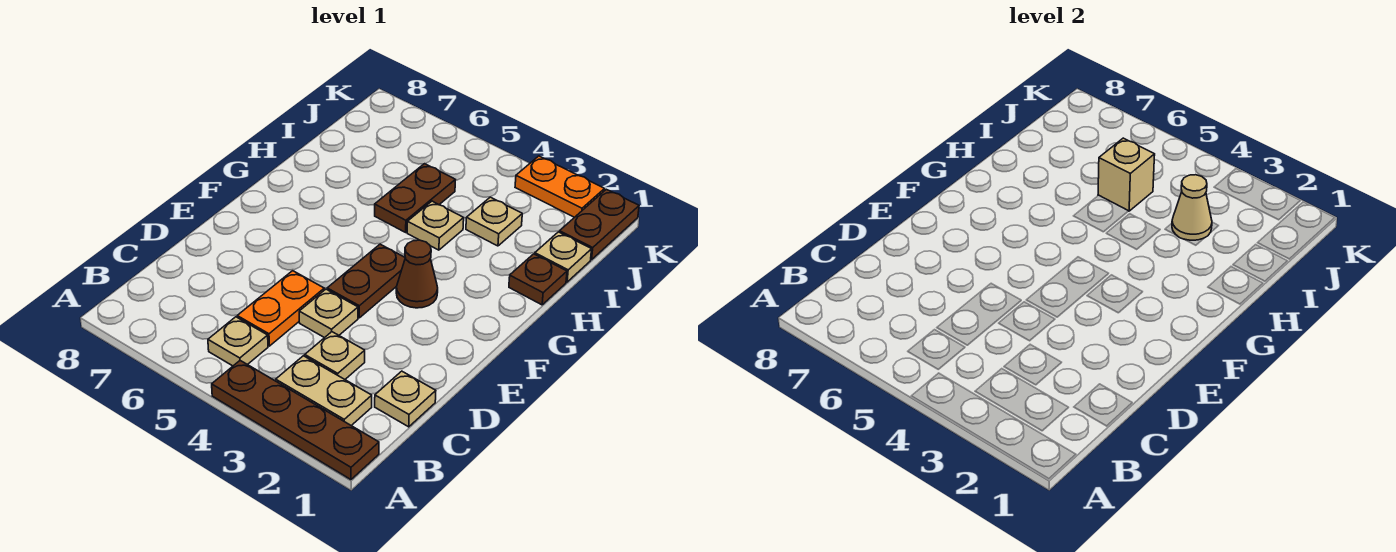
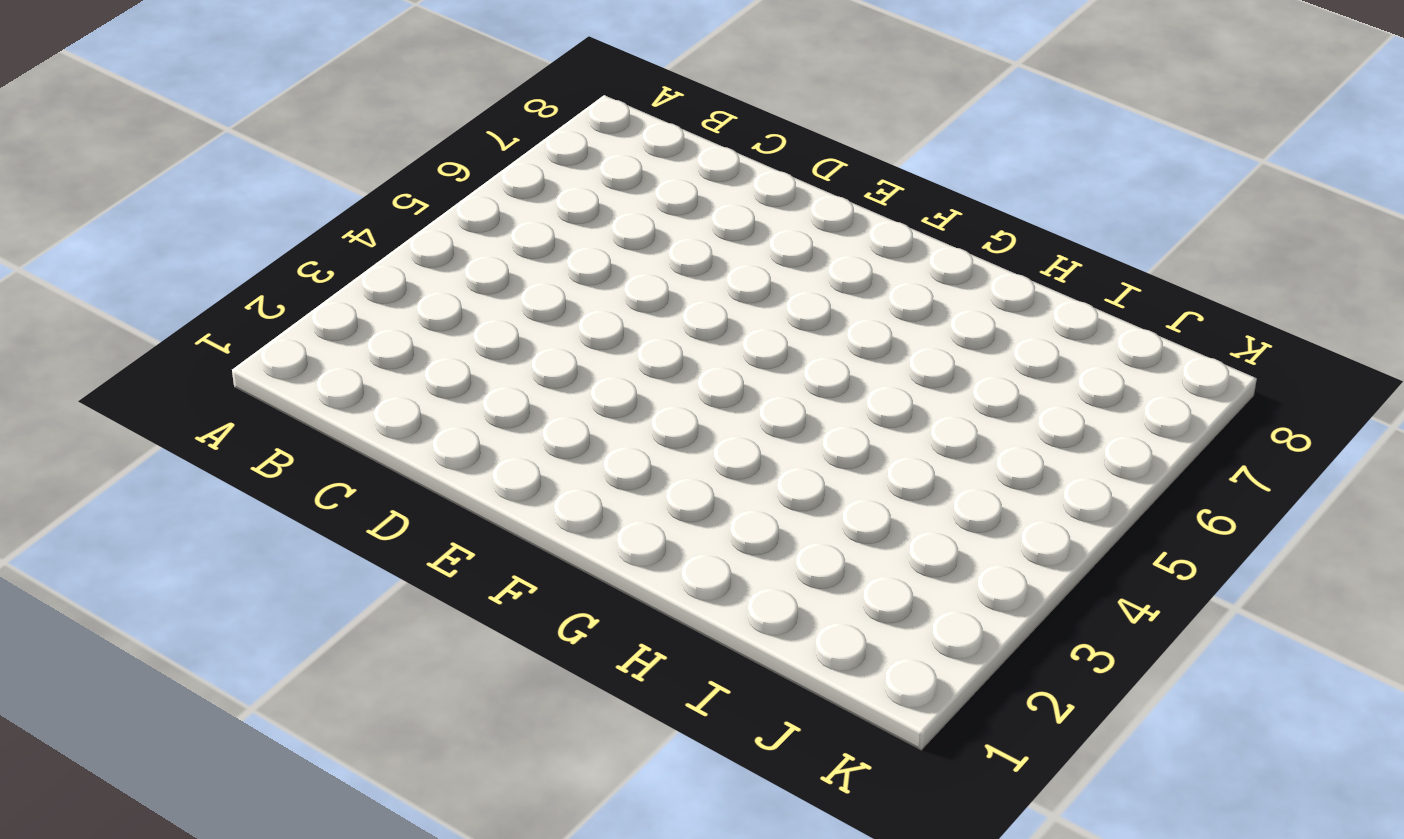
none -> brown 1x4 plate [212,361,379,480]
none -> tan 1x2 plate [276,356,372,426]
none -> tan 1x1 plate [208,317,268,366]

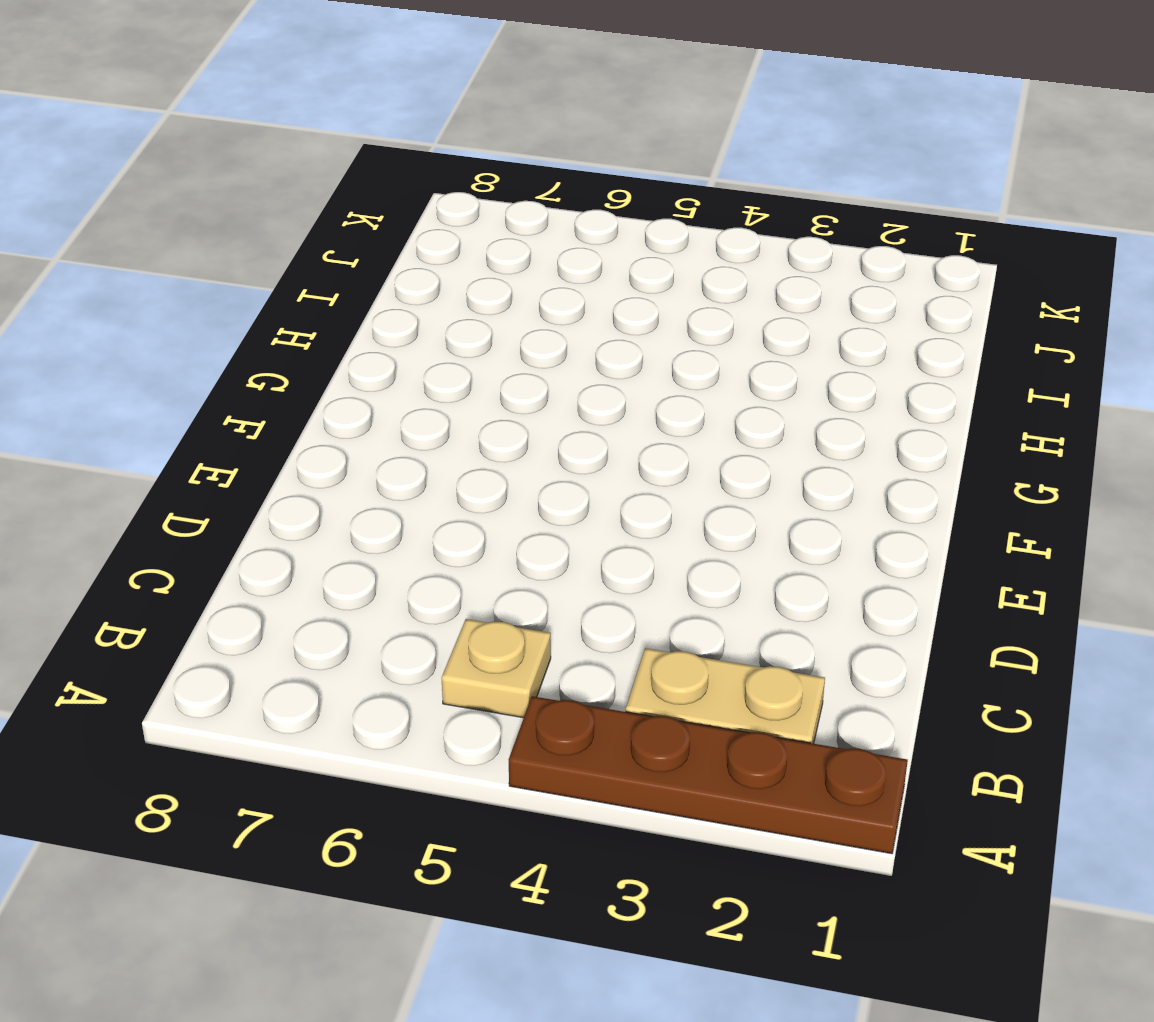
none -> tan 1x1 plate [375,371,436,427]
none -> tan 1x1 plate [305,332,365,379]
none -> orange 1x2 plate [237,271,324,346]

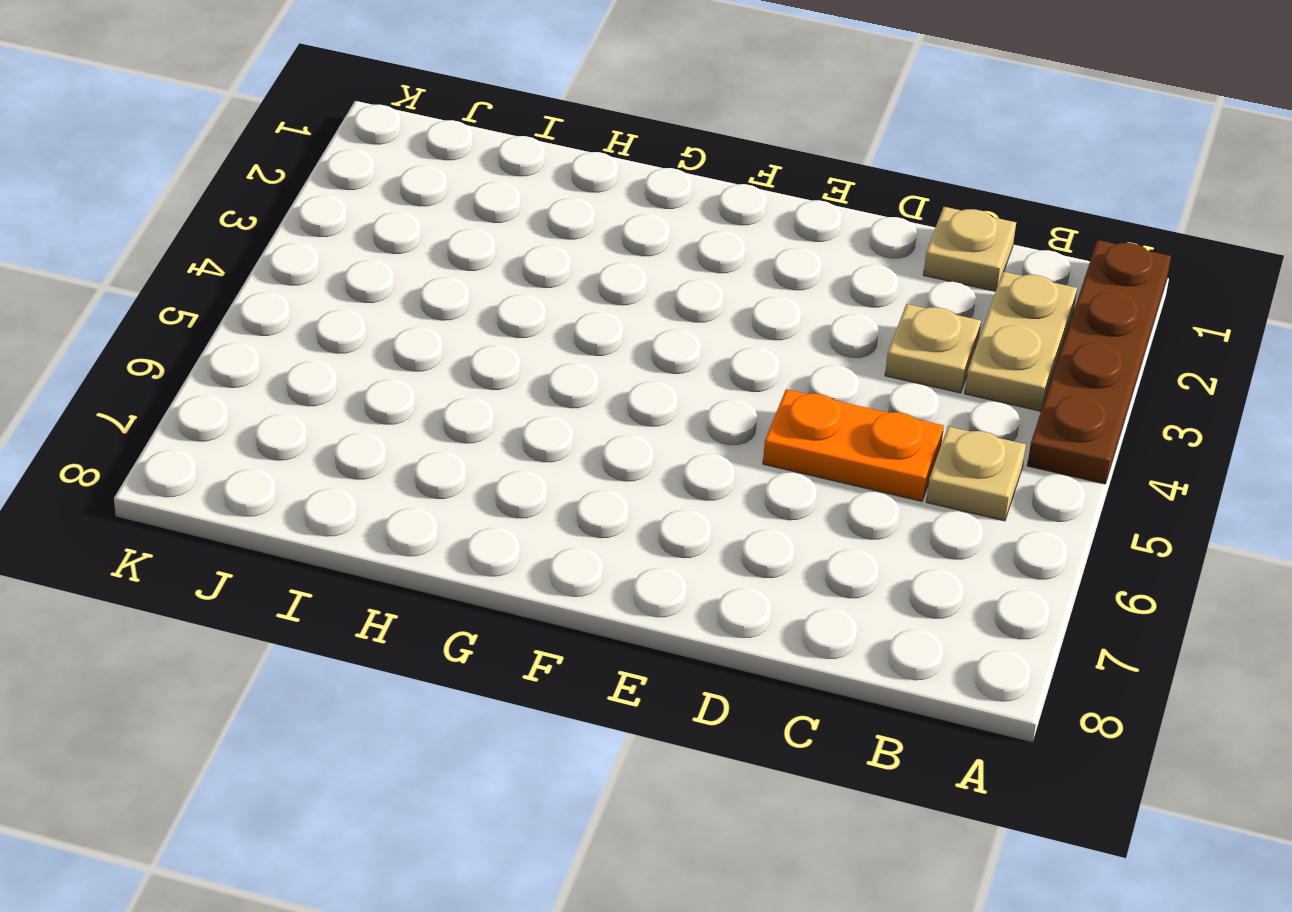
none -> tan 1x1 plate [299,289,358,338]
none -> brown 1x2 plate [327,244,405,318]
none -> brown 1x1 cone [396,240,438,308]

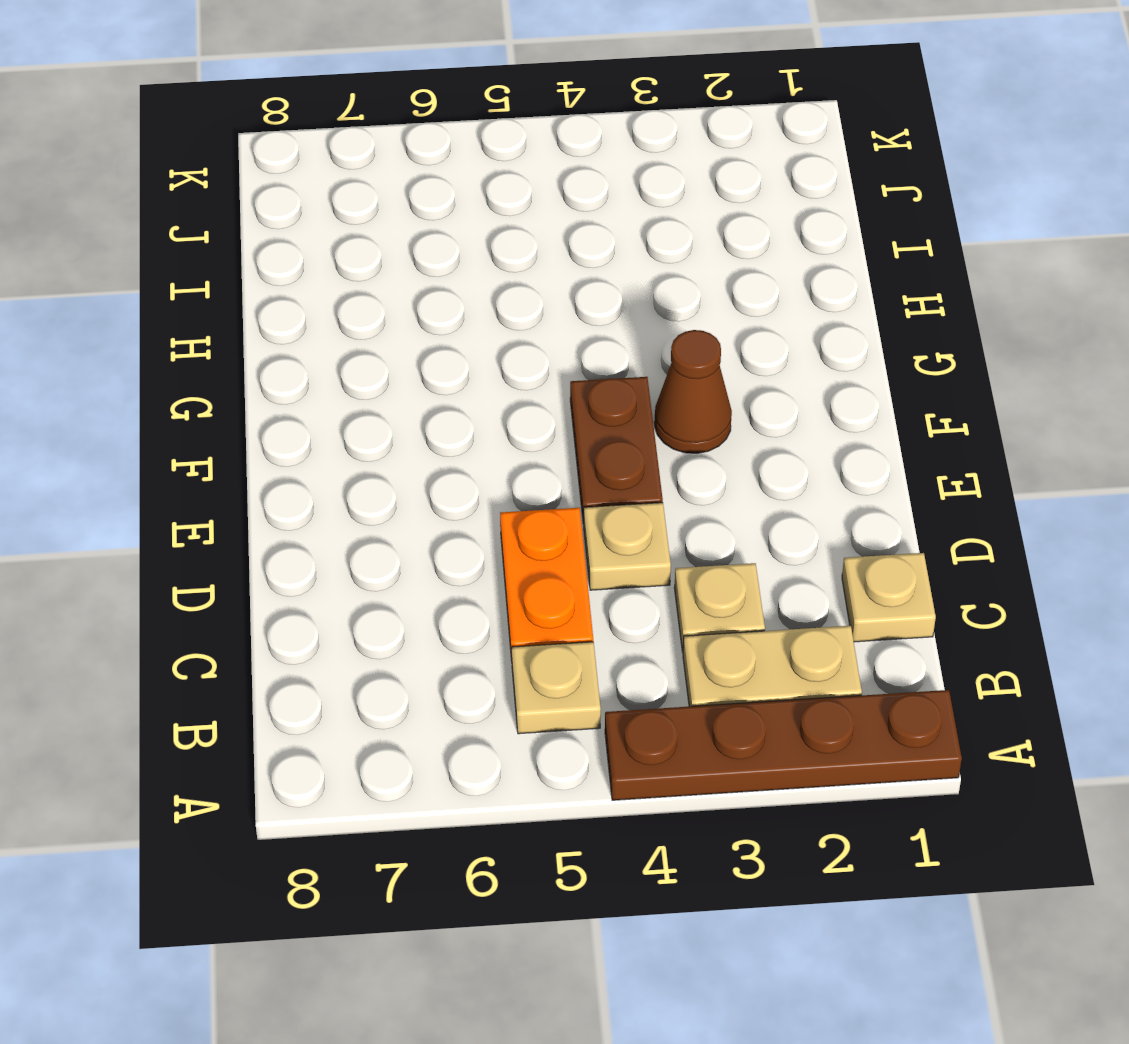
none -> brown 1x1 plate [509,254,567,305]
none -> tan 1x1 plate [407,201,464,250]
none -> brown 1x2 plate [375,164,455,232]

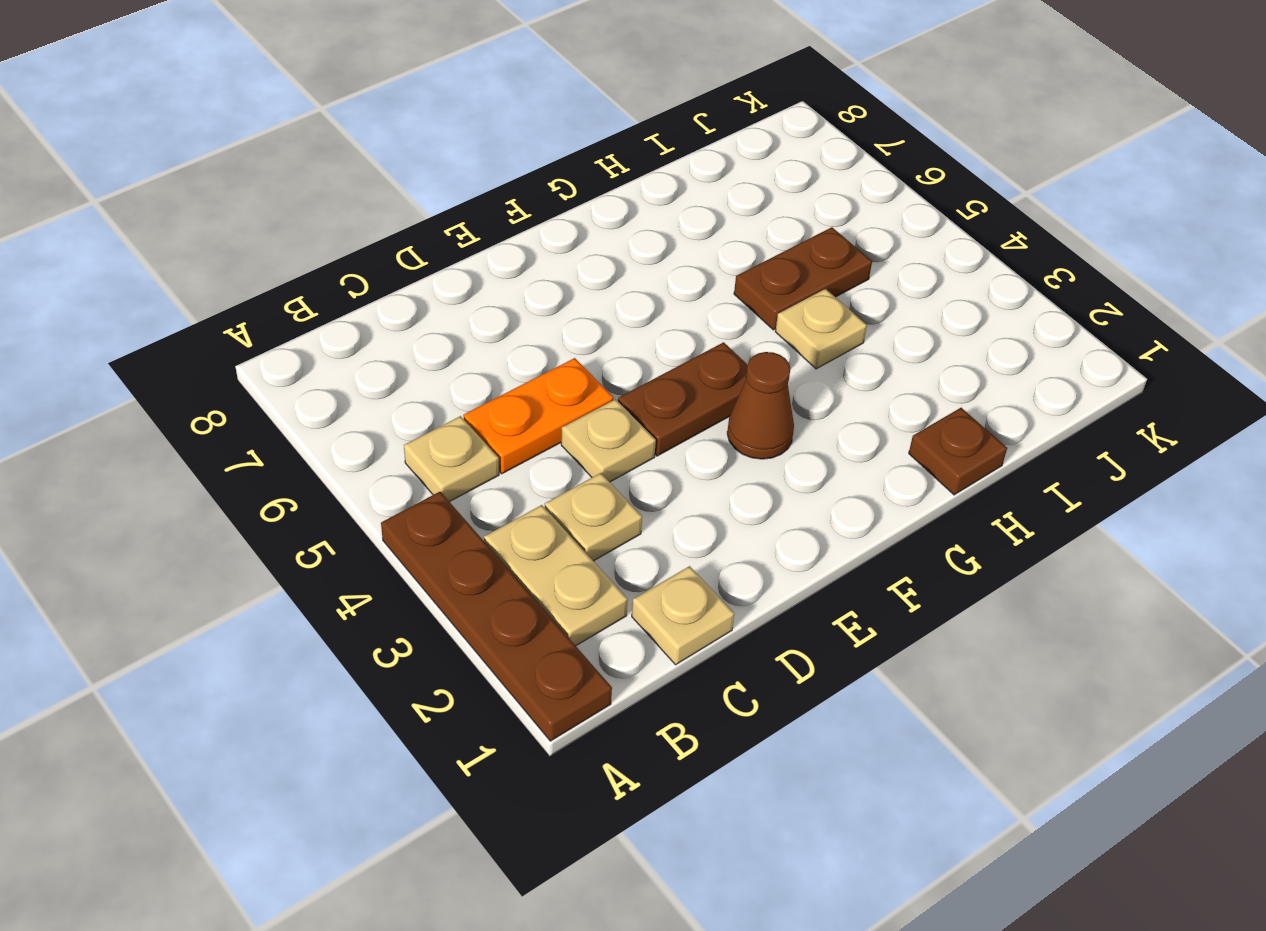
none -> tan 1x1 plate [535,232,592,282]
none -> tan 1x1 plate [466,197,522,246]
none -> brown 1x2 plate [559,189,639,260]

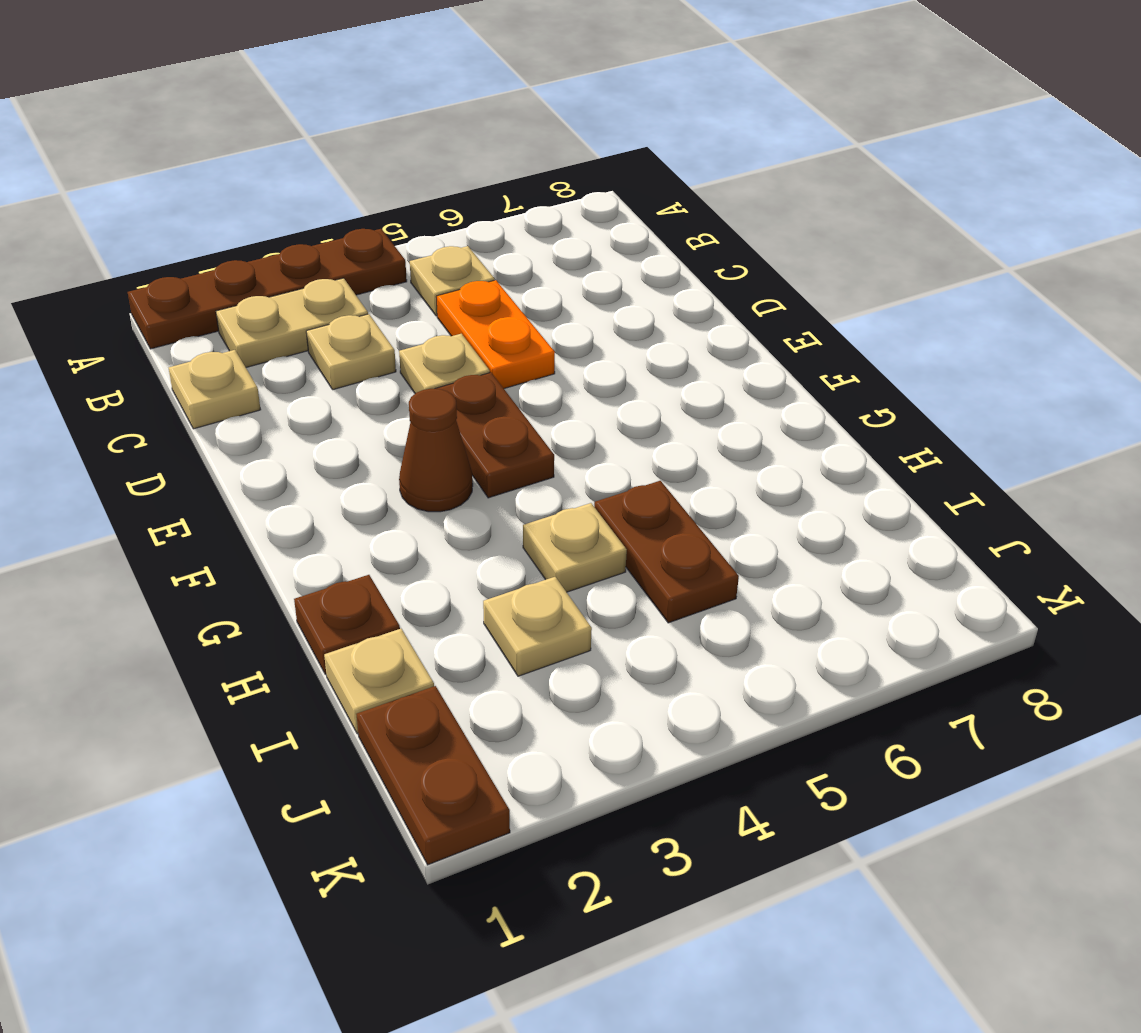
none -> orange 1x2 plate [515,156,605,217]
none -> tan 1x1 cone [1172,175,1212,240]
none -> tan 1x1 brick [1098,138,1155,211]

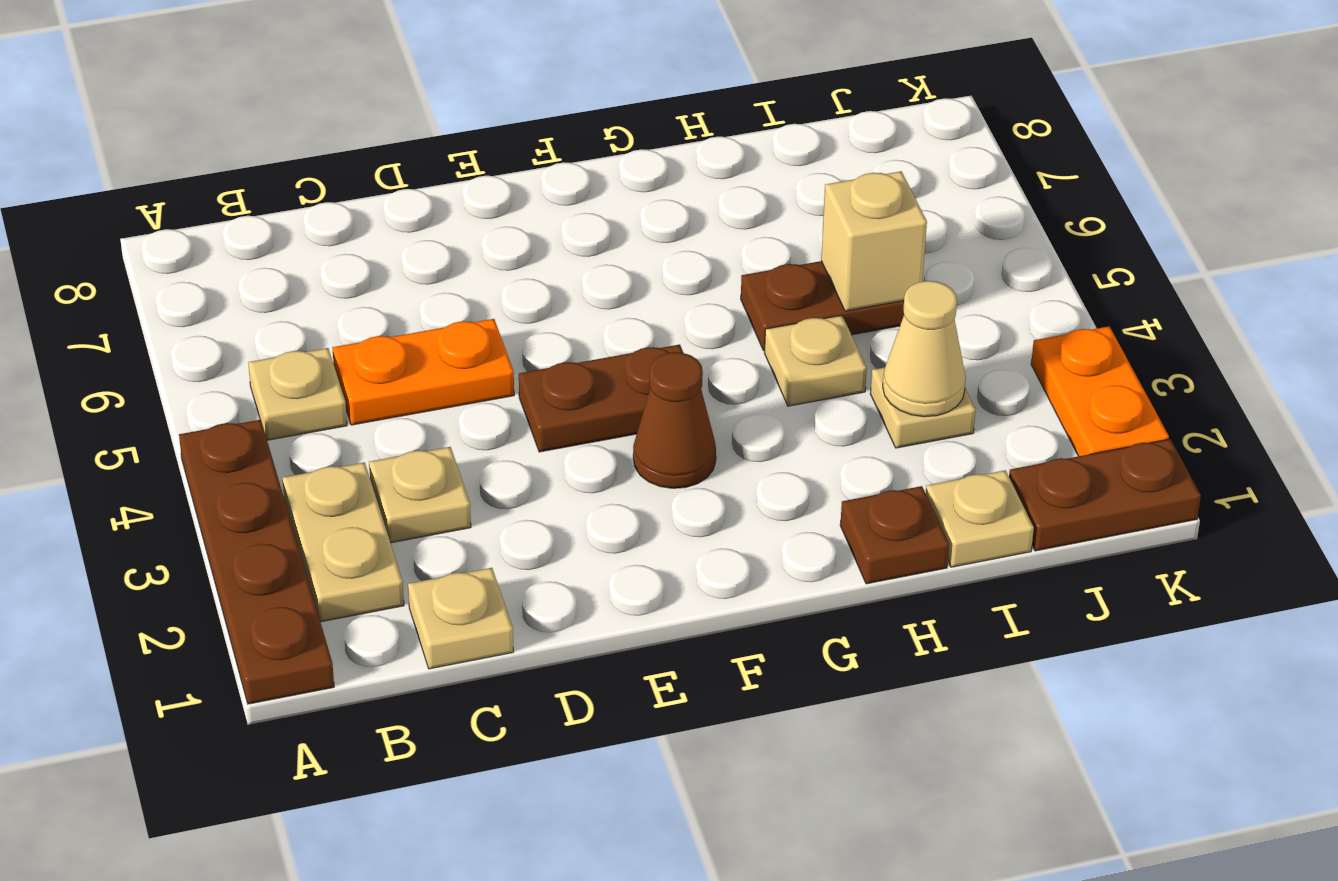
none -> tan 1x1 plate [299,289,358,338]

